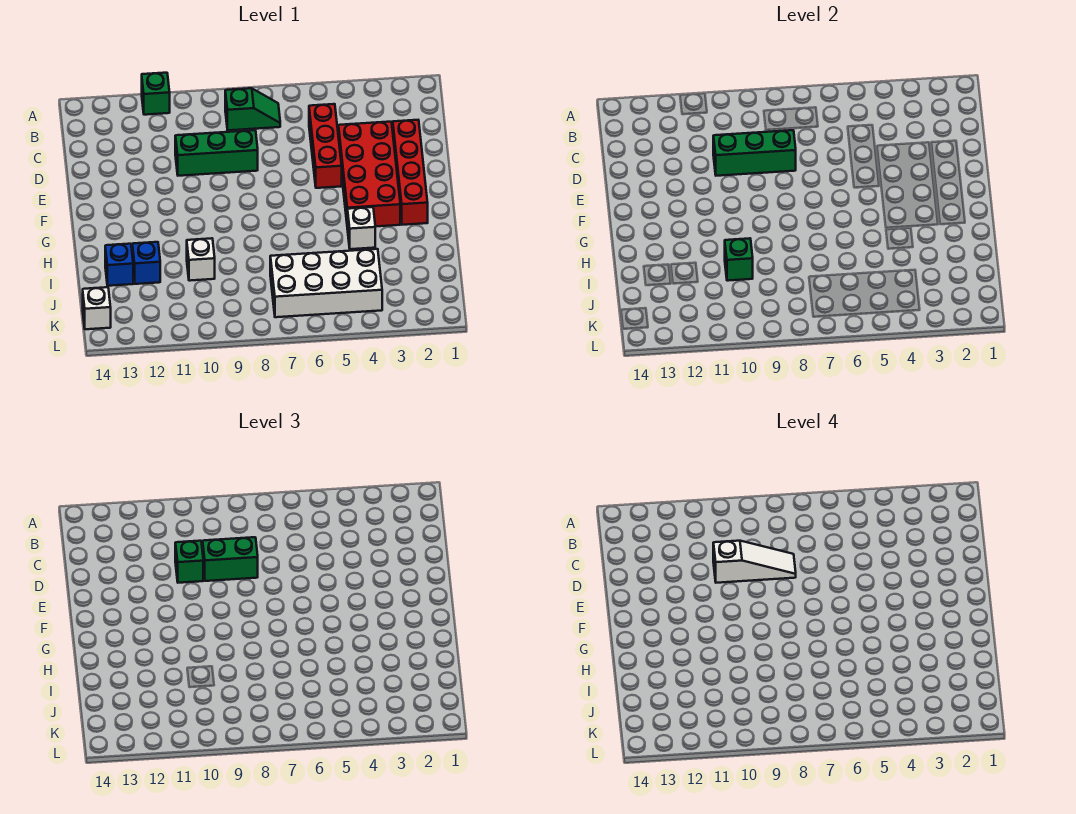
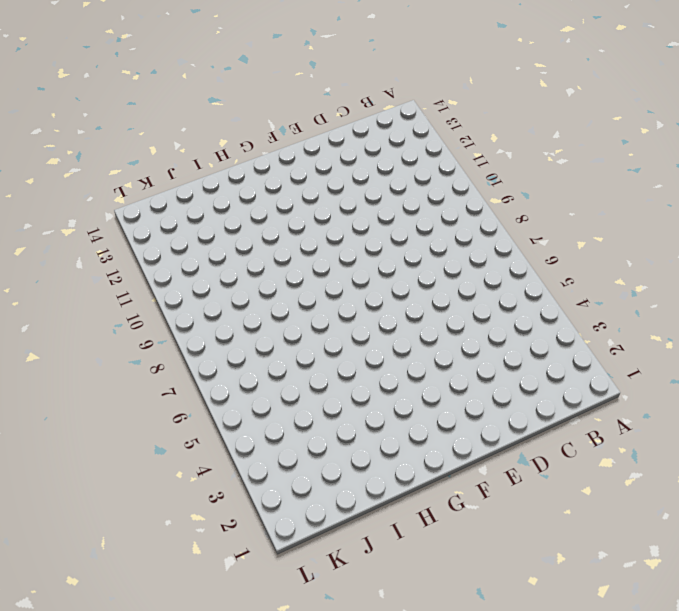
none -> green 1x1 brick [142,73,170,115]
none -> green 1x2 slope [225,88,280,130]
none -> red 1x3 brick [309,104,342,188]

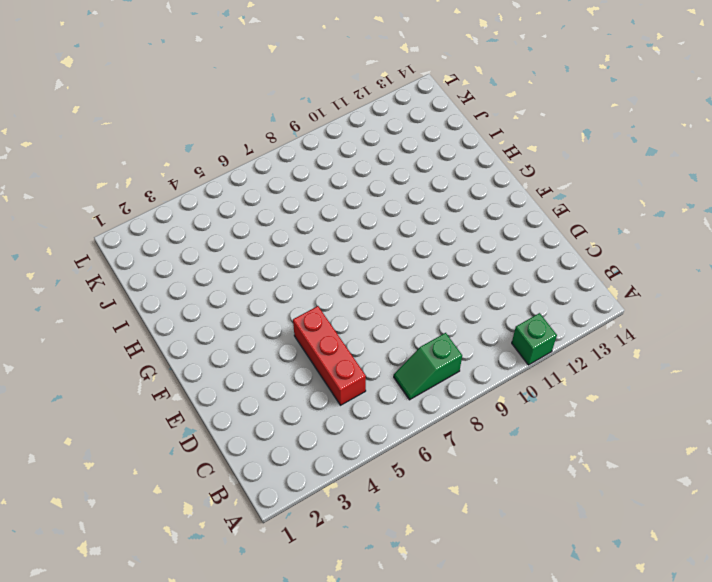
none -> red 1x4 brick [393,120,428,225]
none -> red 2x4 brick [338,122,400,227]
none -> green 1x3 brick [175,130,258,176]

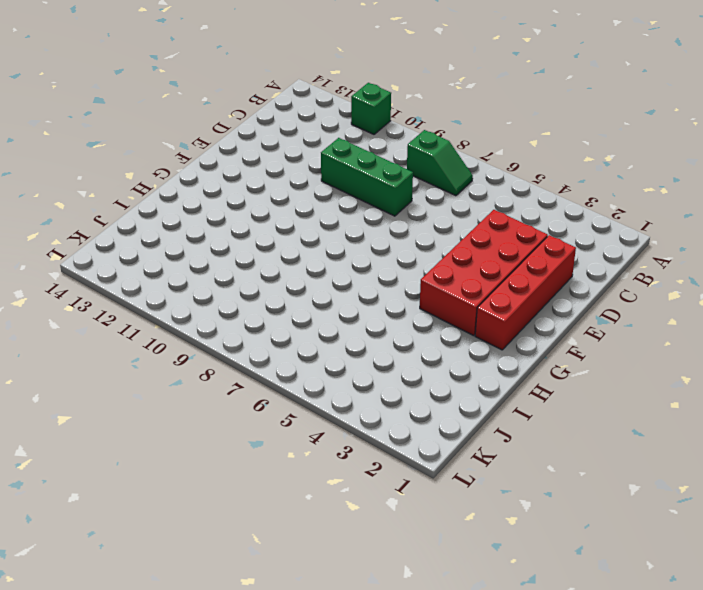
none -> red 1x3 brick [309,104,342,188]
none -> white 1x1 brick [347,207,375,249]
none -> white 1x1 brick [187,238,215,281]

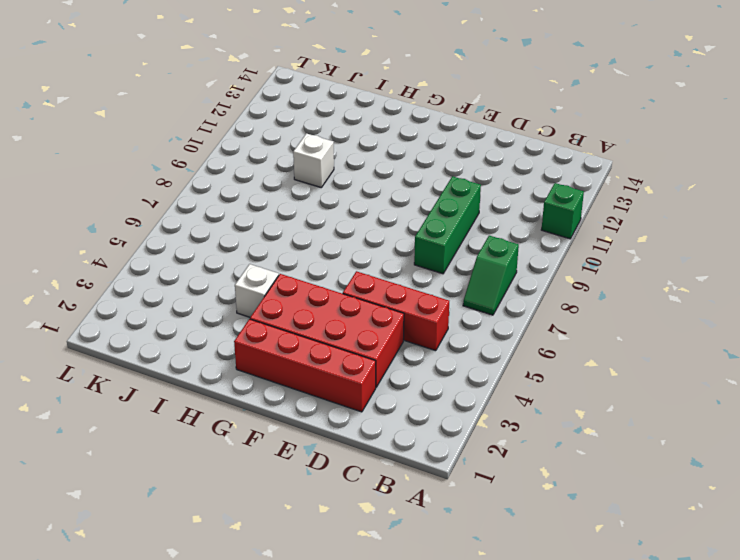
none -> blue 1x1 brick [132,242,160,284]
none -> blue 1x1 brick [105,244,133,286]
none -> white 2x4 brick [270,249,382,317]

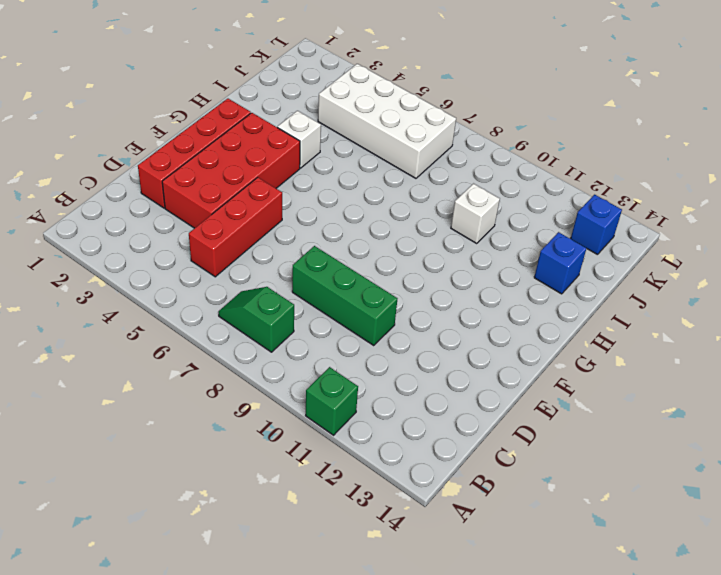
blue 1x1 brick [571,195,622,255] -> blue 1x1 brick moved to [132,242,160,284]
none -> white 1x1 brick [83,287,111,329]
none -> green 1x3 brick [713,130,796,176]
none -> green 1x1 brick [725,238,753,281]

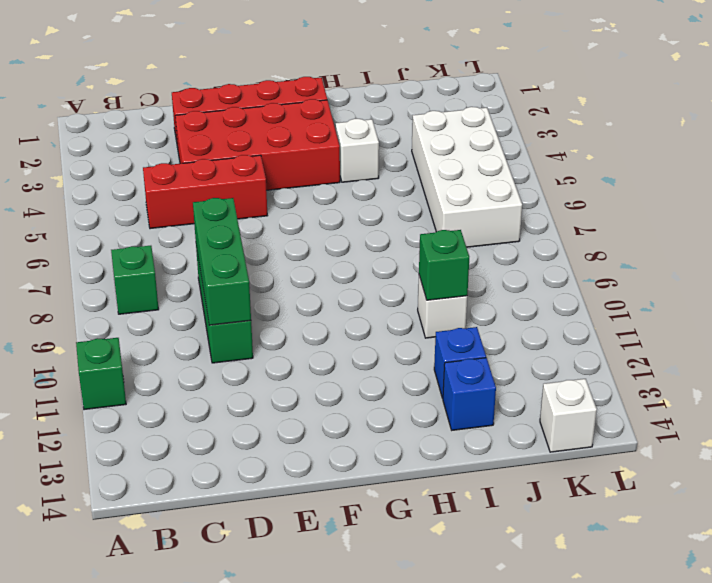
none -> green 1x2 brick [203,537,258,581]
none -> green 1x1 brick [175,541,203,583]
none -> white 1x3 slope [713,541,796,583]

